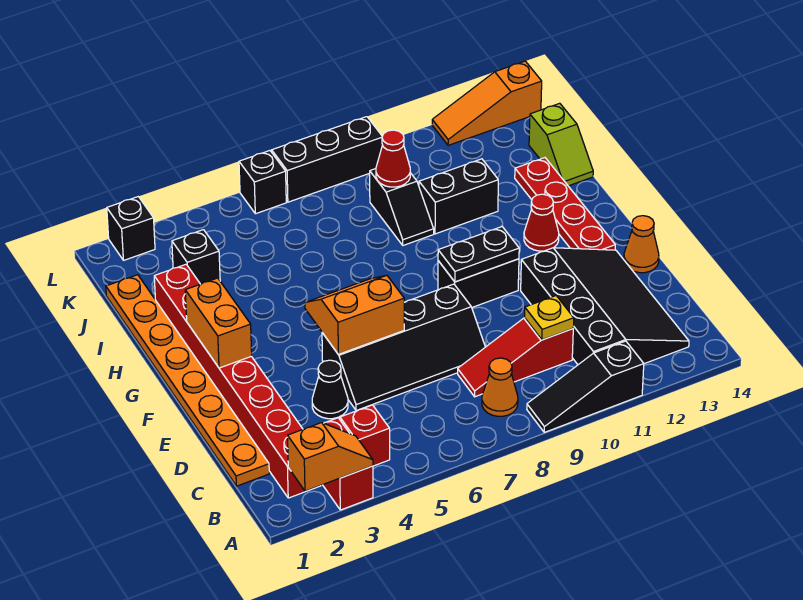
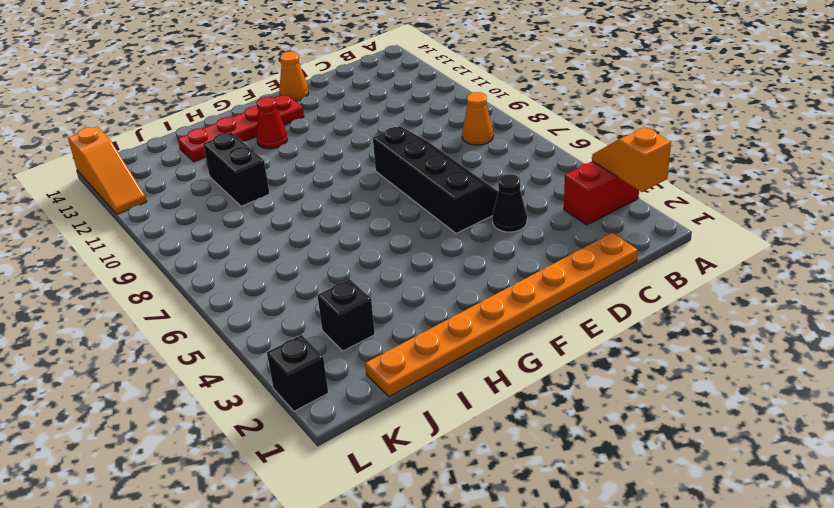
none -> black 1x3 slope [527,341,644,432]
none -> red 1x8 brick [154,264,321,498]
none -> red 1x1 brick [340,405,390,466]

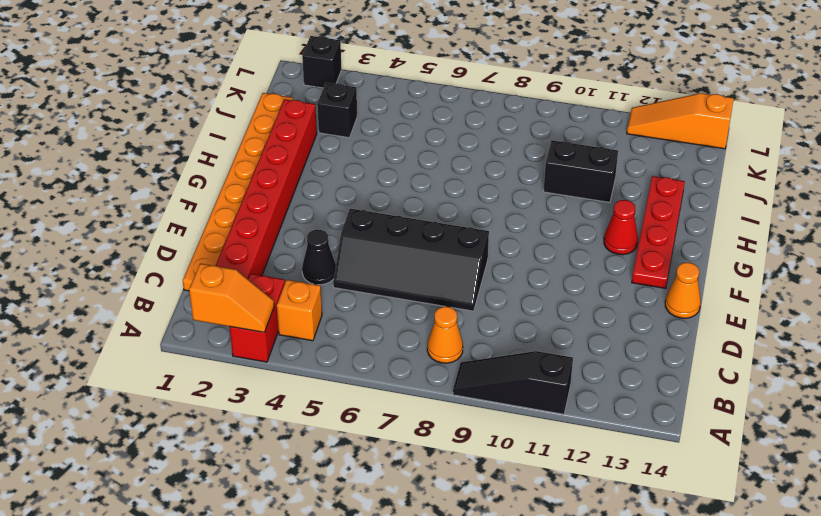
orange 1x1 brick [277,280,322,341] -> red 1x1 brick [340,405,390,466]
none -> black 3x4 slope [521,248,689,365]
none -> red 1x3 slope [458,318,573,397]
none -> black 1x2 brick [438,259,519,307]

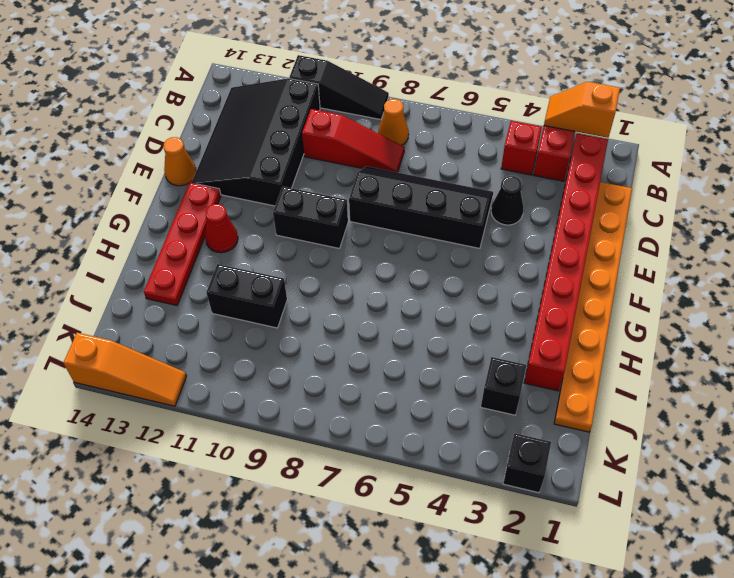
none -> black 1x2 slope [370,169,434,245]
none -> lime 1x2 slope [529,103,593,186]
none -> black 1x1 brick [239,151,286,214]

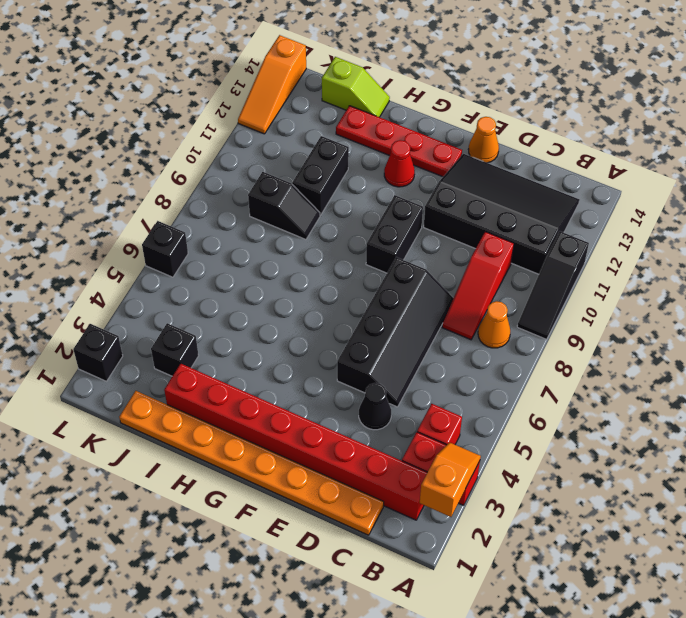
none -> black 1x3 brick [272,117,382,202]
none -> yellow 1x1 plate [525,296,574,340]
none -> orange 2x2 slope [305,275,404,354]

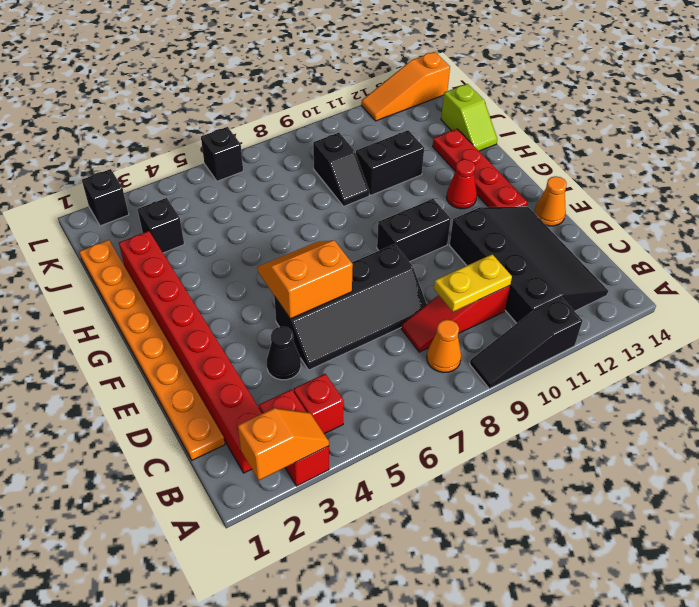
yellow 1x2 plate [434,254,512,312] -> yellow 1x1 plate [525,296,574,340]
none -> black 1x3 brick [272,117,382,202]
none -> orange 1x2 brick [185,278,252,368]
none -> black 1x2 plate [438,227,519,282]

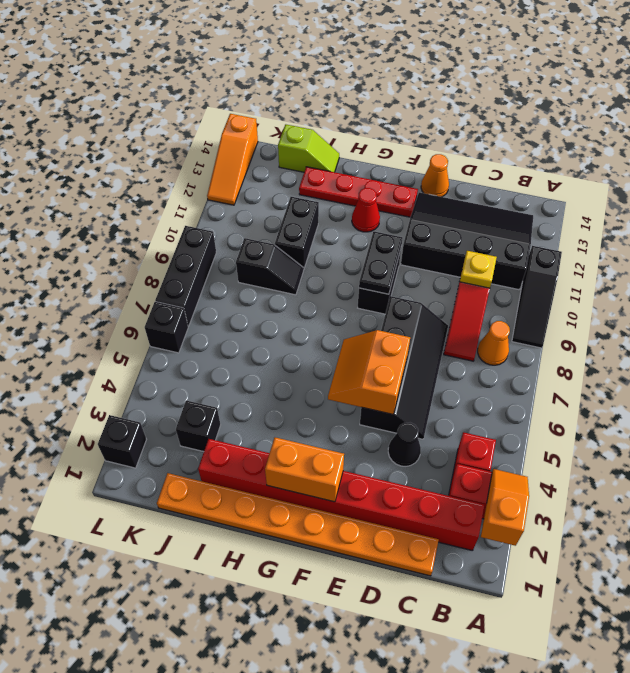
none -> red 1x1 cone [376,130,410,187]

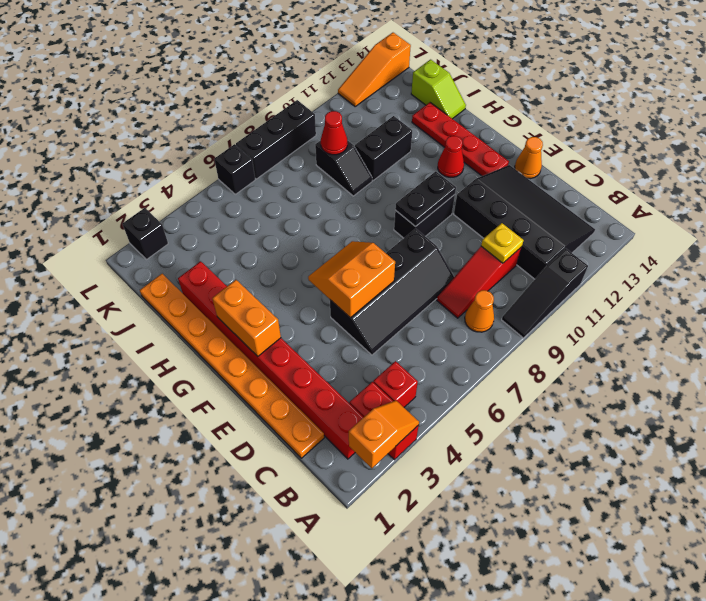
none -> black 1x1 cone [312,360,348,419]
none -> black 1x1 brick [172,230,220,284]

